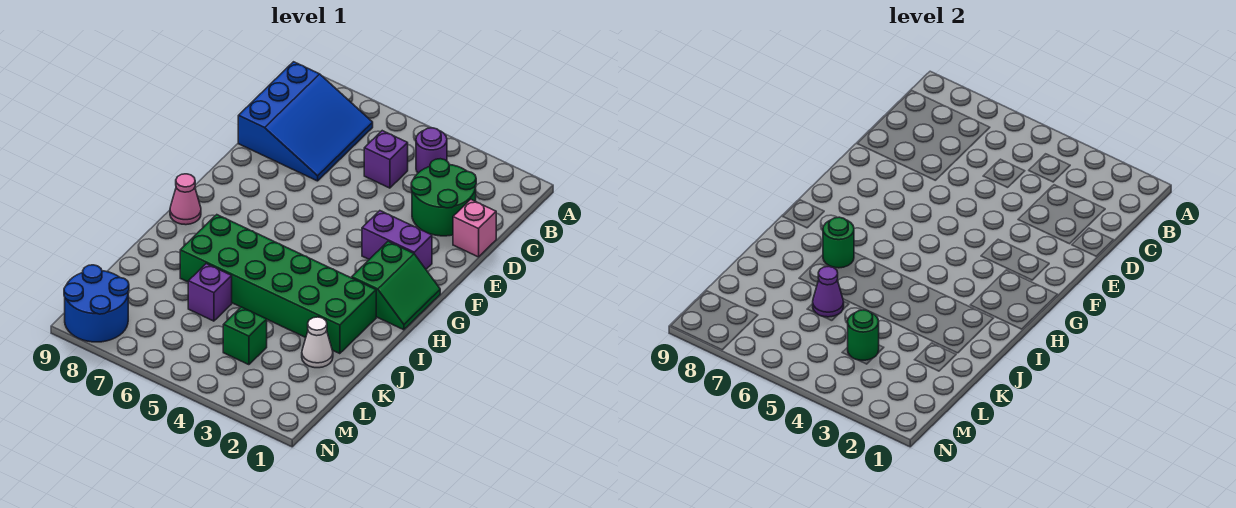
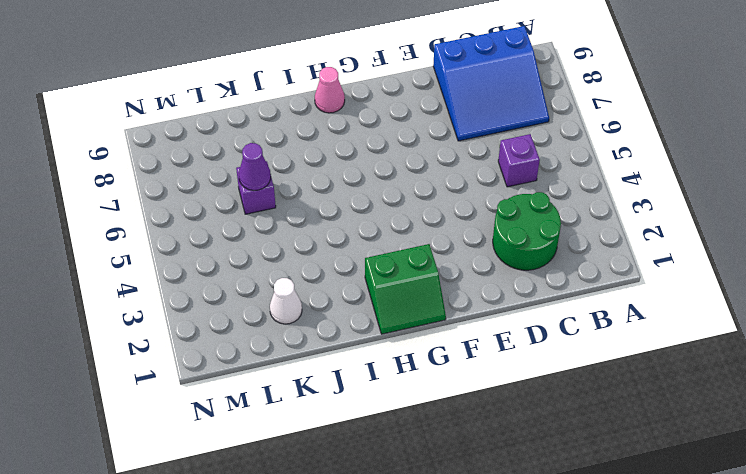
none -> purple 1x1 round brick [416,128,447,173]
none -> pink 1x1 brick [453,200,496,257]
none -> purple 1x2 brick [362,211,432,269]

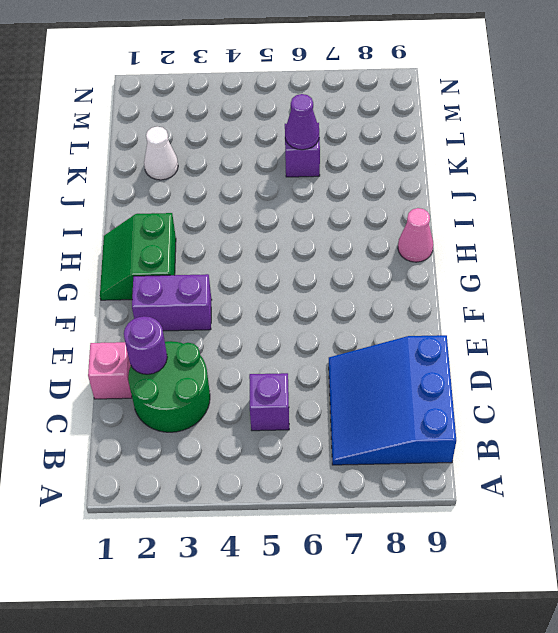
purple 1x1 round brick [124,316,167,374] -> purple 1x1 round brick moved to [416,128,447,173]
none -> green 2x6 brick [180,215,376,354]
none -> green 1x1 brick [223,307,267,365]
none -> blue 2x2 round brick [64,265,129,342]

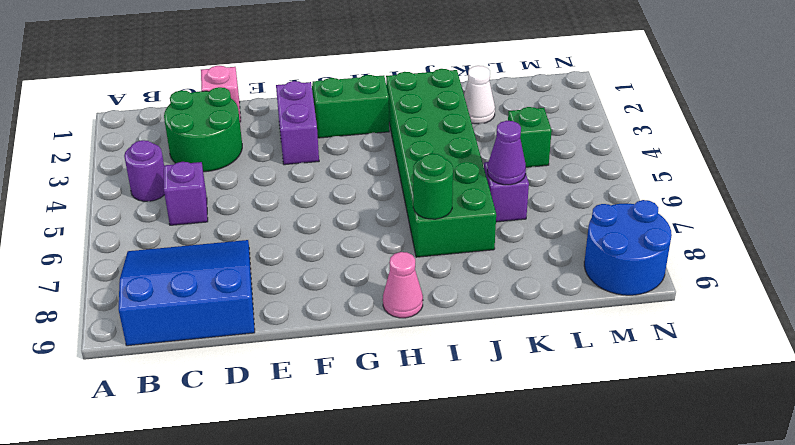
none -> green 1x1 round brick [848,310,879,360]

